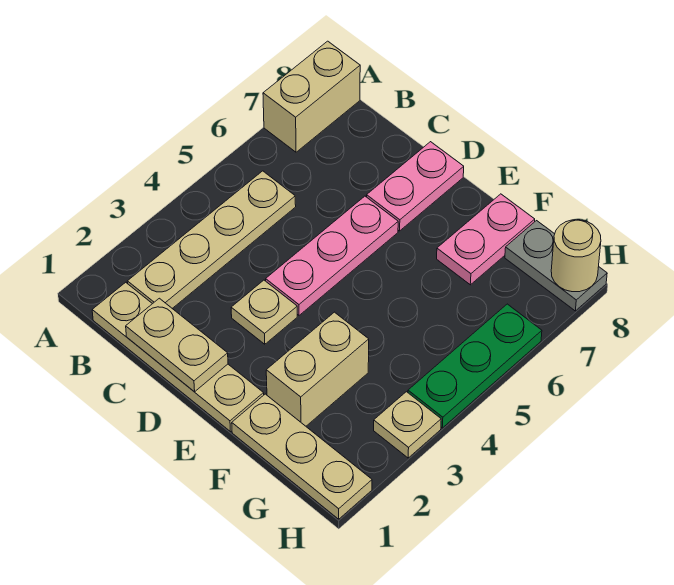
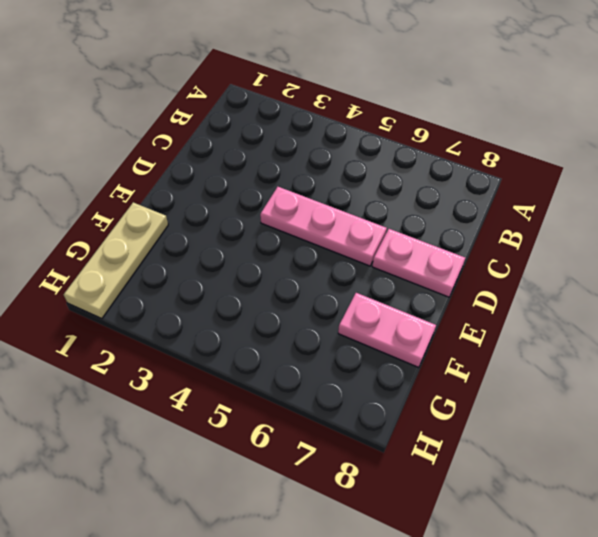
none -> tan 1x2 brick [263,41,360,152]
none -> tan 1x4 plate [92,282,264,432]
none -> tan 1x4 plate [127,171,296,308]

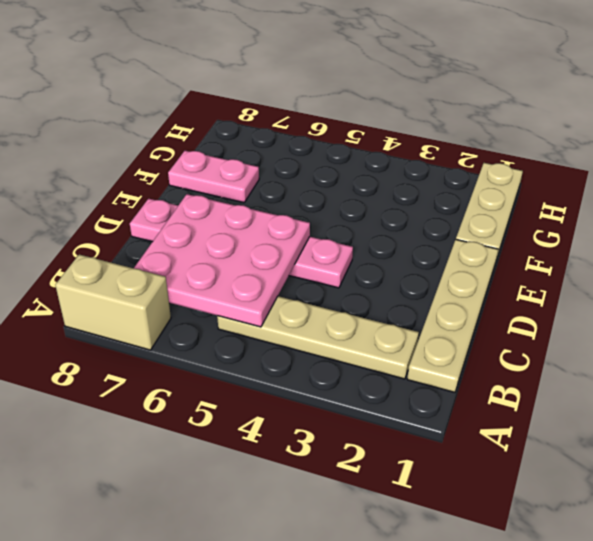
pink 3x3 plate [134,194,310,327] -> none
none -> tan 1x1 plate [231,280,297,344]
none -> tan 1x2 brick [266,312,369,426]
none -> grey 1x2 plate [505,221,607,311]

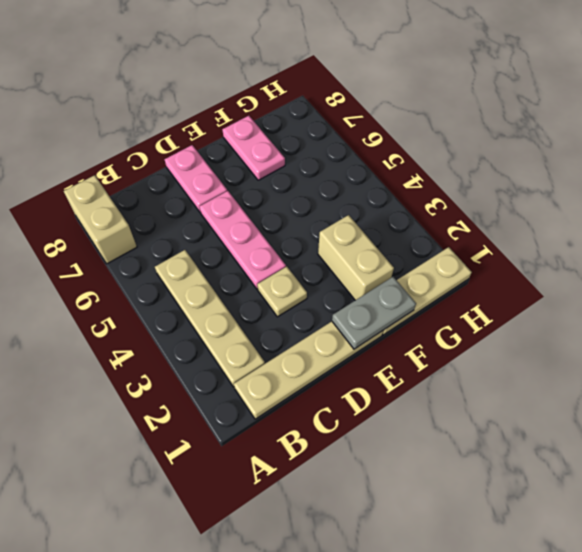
grey 1x2 plate [332,277,416,349] -> grey 1x2 plate moved to [505,221,607,311]
none -> tan 1x1 plate [374,392,441,458]
none -> green 1x3 plate [408,304,542,428]
none -> tan 1x2 plate [126,298,228,392]

